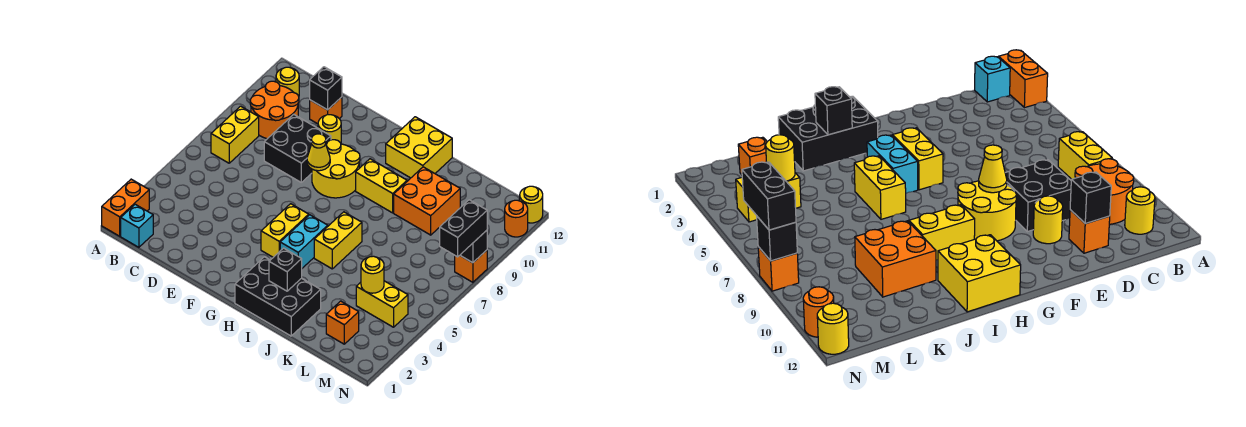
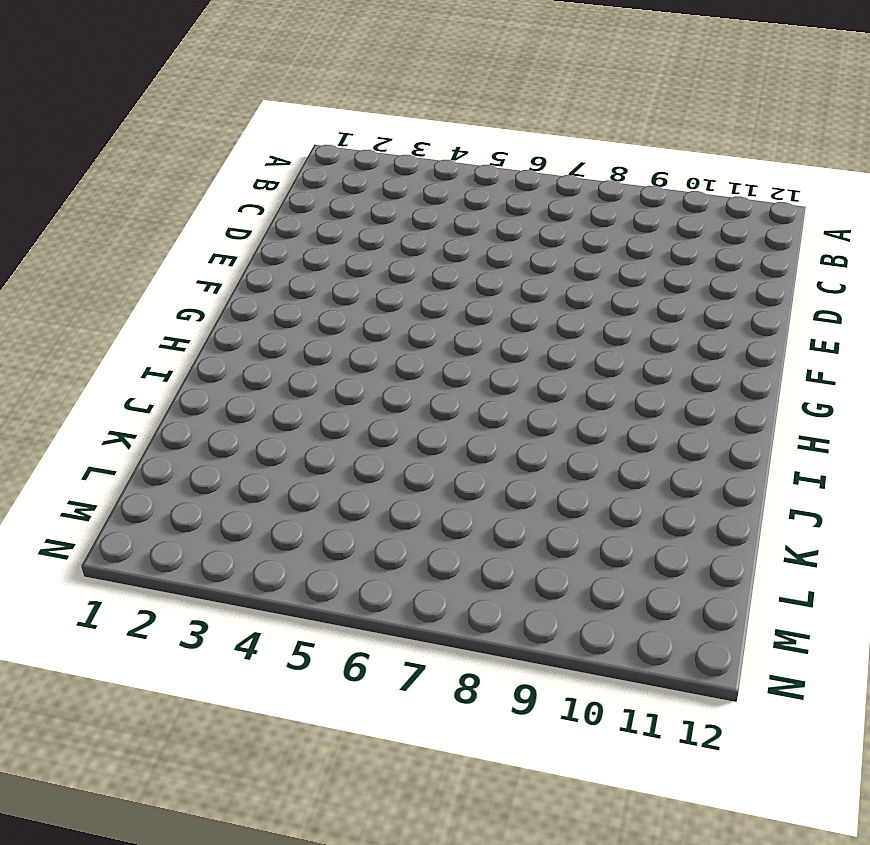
none -> orange 1x2 brick [102,179,149,236]
none -> cyan 1x1 brick [121,204,153,247]
none -> yellow 1x2 brick [211,106,259,163]

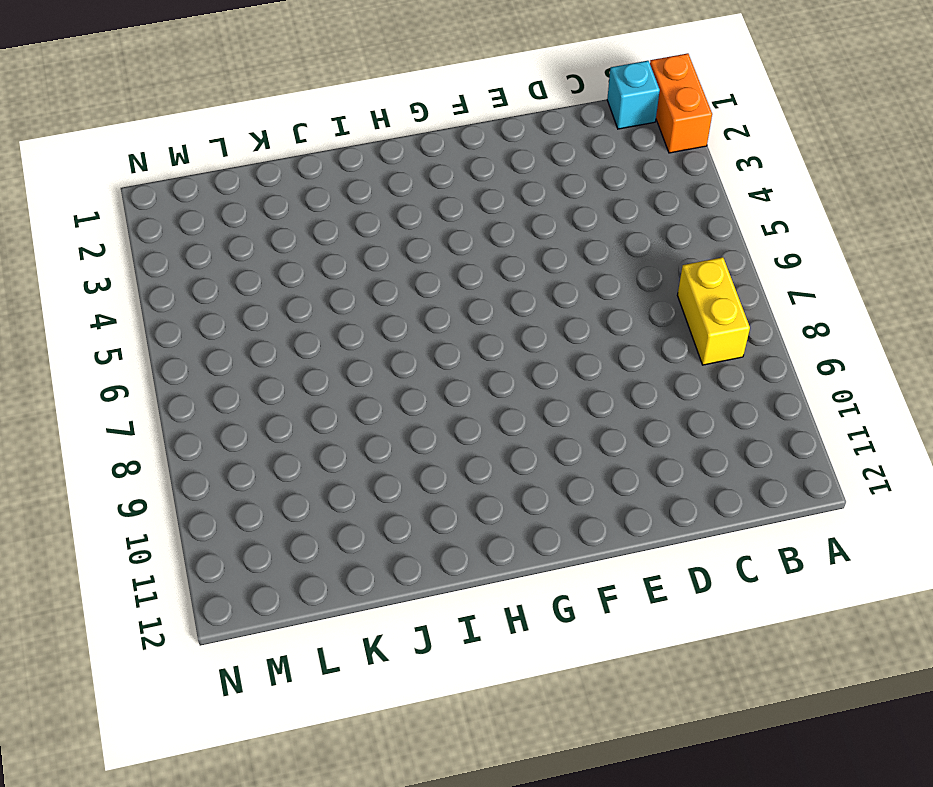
none -> orange 2x2 round brick [250,81,299,139]
none -> yellow 1x1 round brick [276,67,299,96]
none -> black 2x2 brick [264,114,331,182]

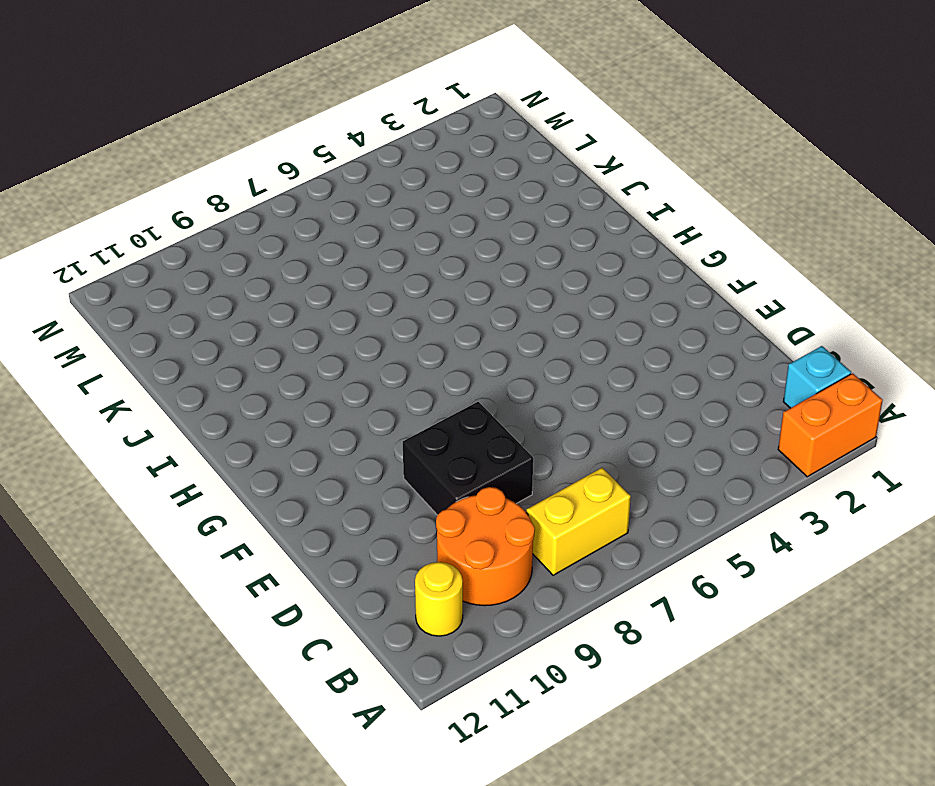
none -> orange 1x1 brick [310,97,342,124]
none -> yellow 1x1 round brick [318,115,341,143]
none -> yellow 2x2 round brick [312,140,360,198]

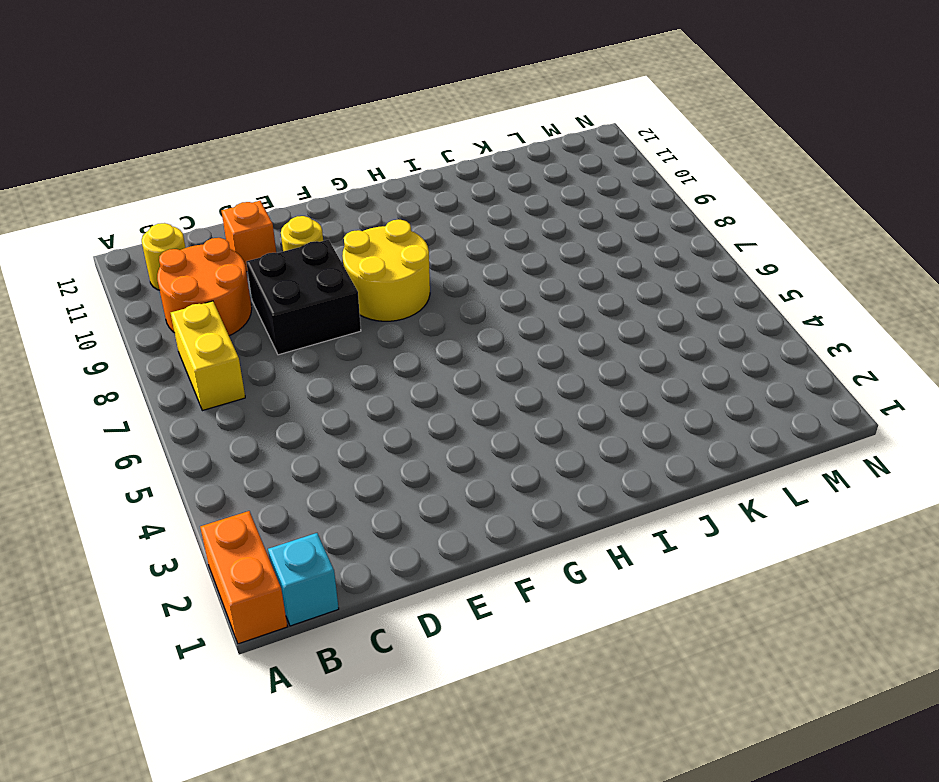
none -> yellow 1x2 brick [261,204,309,257]
none -> black 2x3 brick [235,257,321,336]
none -> cyan 1x2 brick [280,215,328,268]

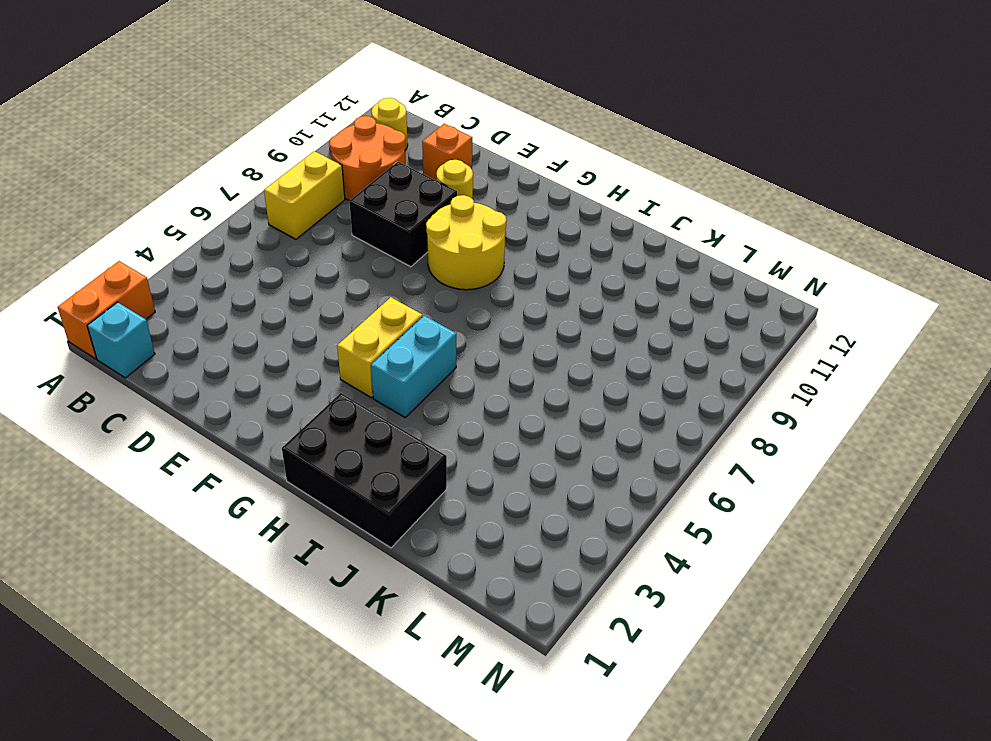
none -> yellow 1x2 brick [356,159,407,213]
none -> yellow 2x2 brick [386,117,452,178]
none -> yellow 1x2 brick [314,212,362,269]

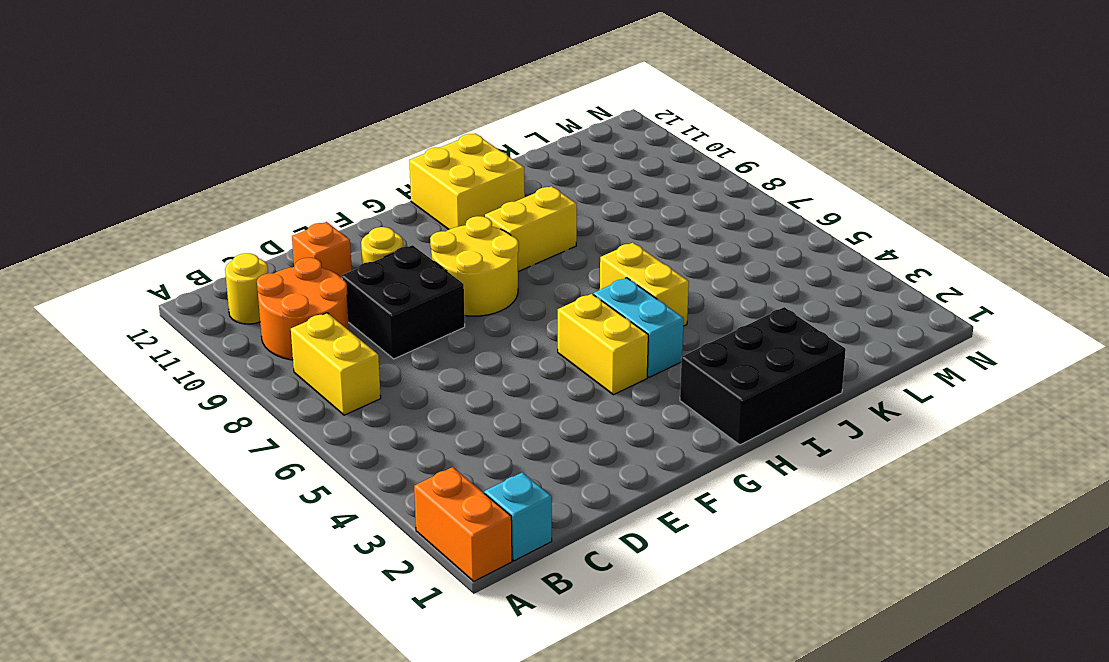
none -> orange 2x2 brick [394,167,460,235]
none -> orange 1x1 brick [326,301,359,344]
none -> yellow 1x2 brick [356,281,408,327]

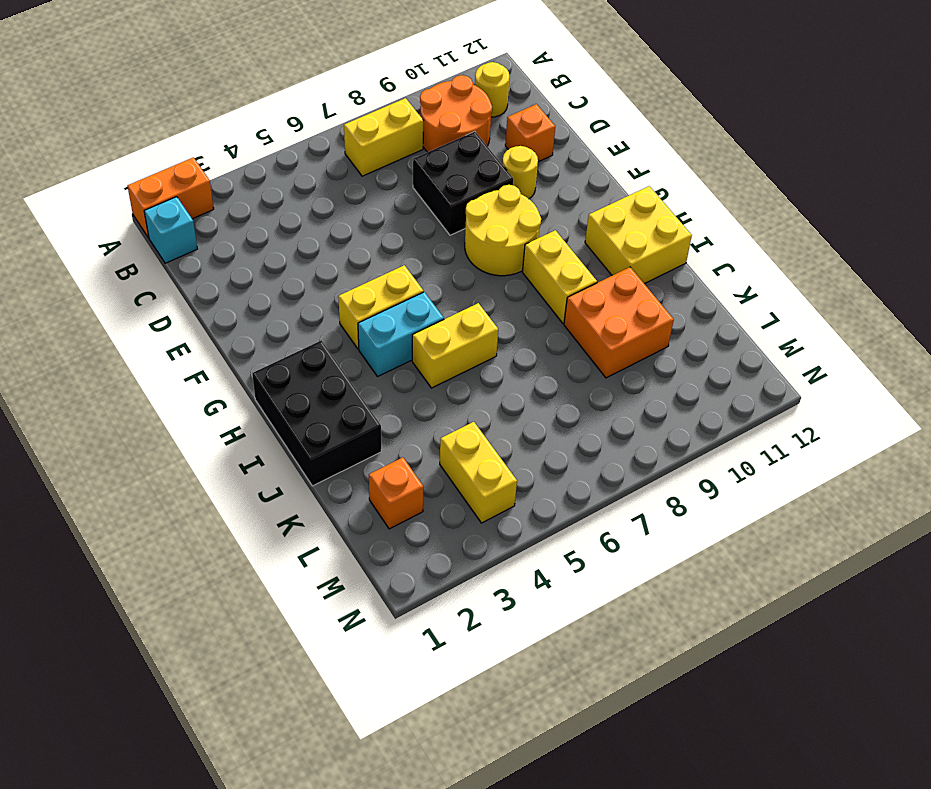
none -> orange 1x1 brick [455,250,487,282]
none -> orange 1x1 round brick [505,200,528,237]
none -> yellow 1x1 round brick [520,186,543,223]

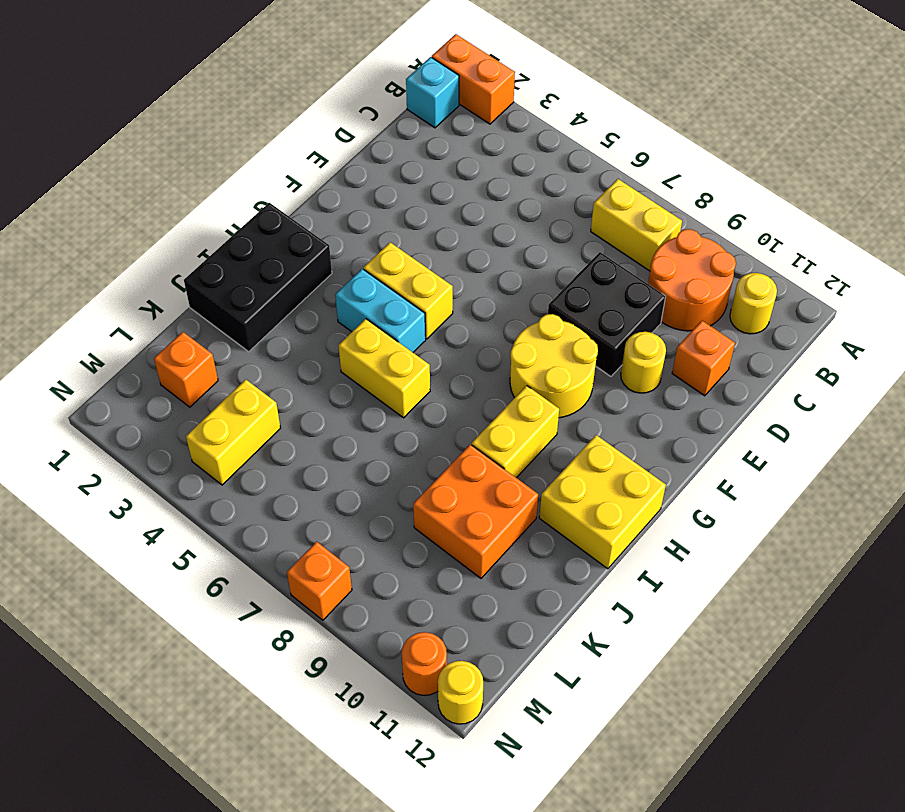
none -> black 1x1 brick [310,67,342,110]
none -> yellow 1x1 cone [307,134,330,171]
none -> black 1x1 brick [269,248,302,291]

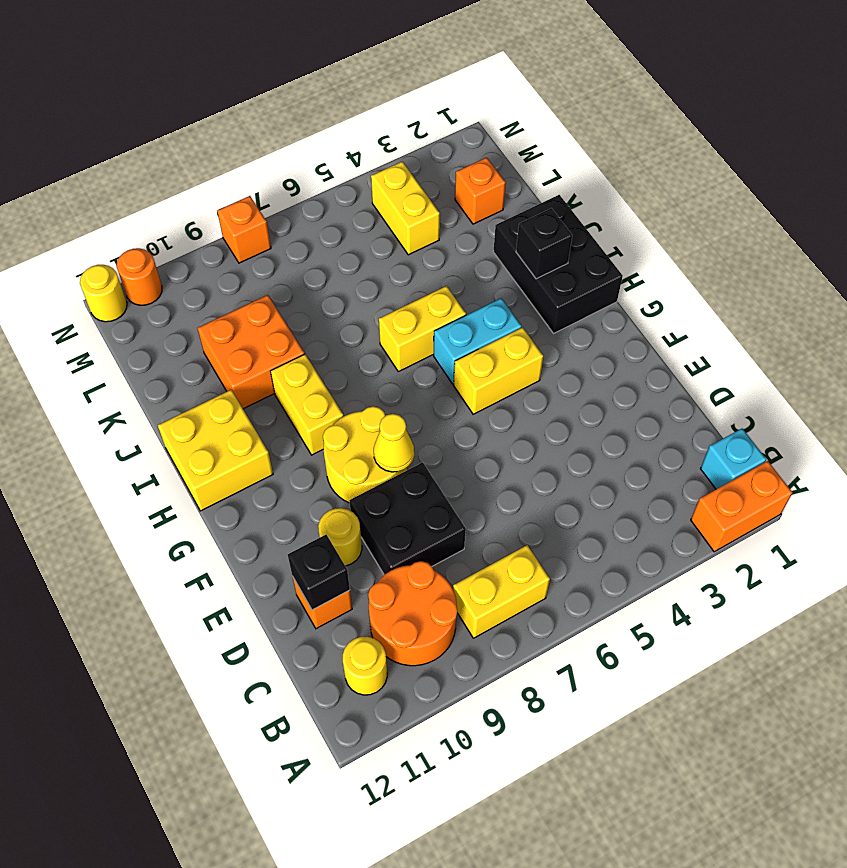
none -> yellow 1x1 round brick [361,256,384,293]
none -> black 1x1 brick [460,230,487,263]
none -> black 1x2 brick [440,200,487,257]

